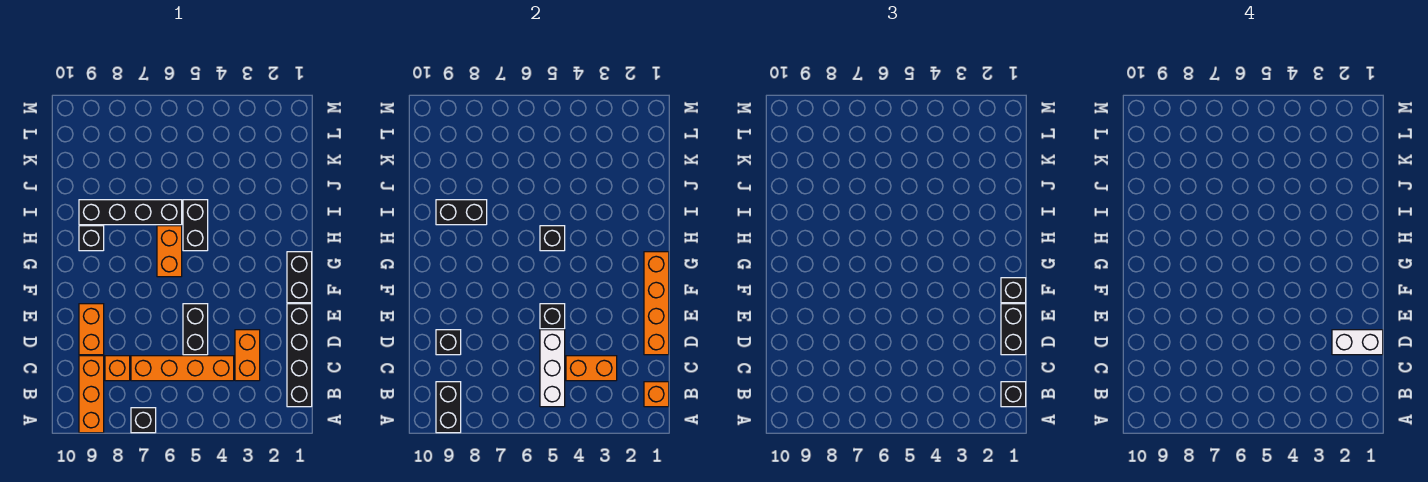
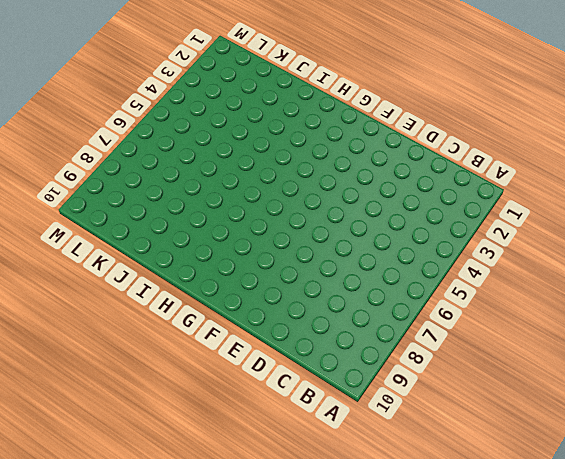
none -> black 1x1 brick [131,408,156,433]
none -> orange 1x3 brick [79,356,104,433]
none -> black 1x4 brick [287,304,312,407]

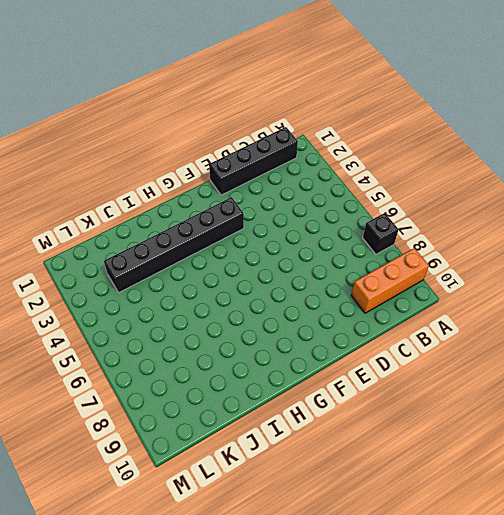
black 1x6 brick [104,197,244,292] -> none
none -> orange 1x2 brick [235,330,260,381]
none -> orange 1x4 brick [131,356,234,381]
none -> orange 1x1 brick [105,356,130,381]

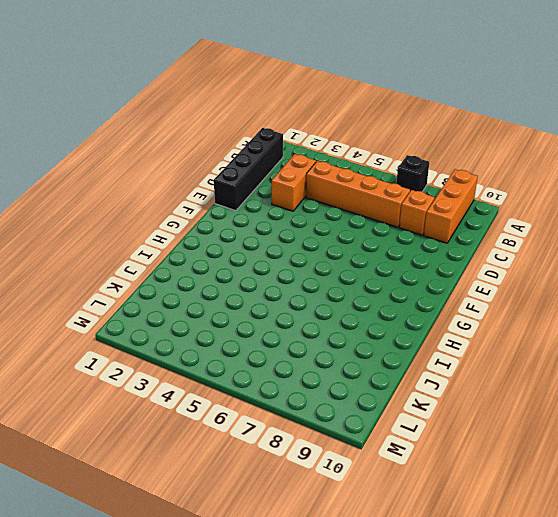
none -> black 1x2 brick [183,304,208,355]
none -> orange 1x2 brick [79,304,104,355]
none -> black 1x2 brick [287,252,312,303]

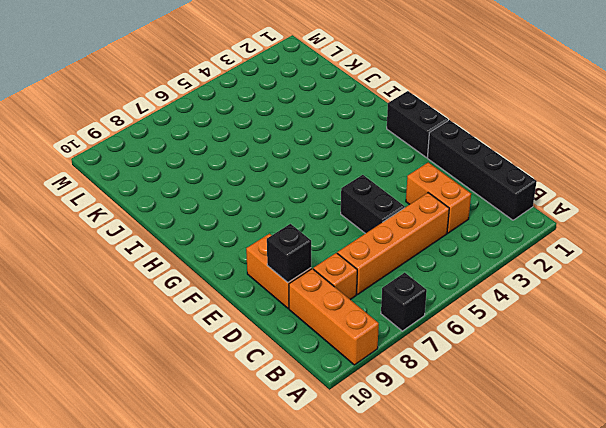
none -> orange 1x2 brick [157,226,182,277]
none -> black 1x2 brick [183,200,208,251]
none -> black 1x1 brick [79,226,104,251]

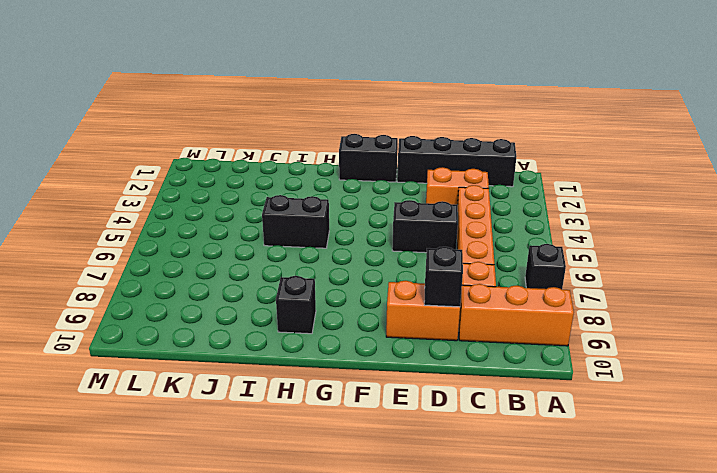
none -> orange 1x2 brick [157,226,182,277]
none -> black 1x4 brick [79,200,182,225]
none -> black 1x2 brick [436,382,461,433]

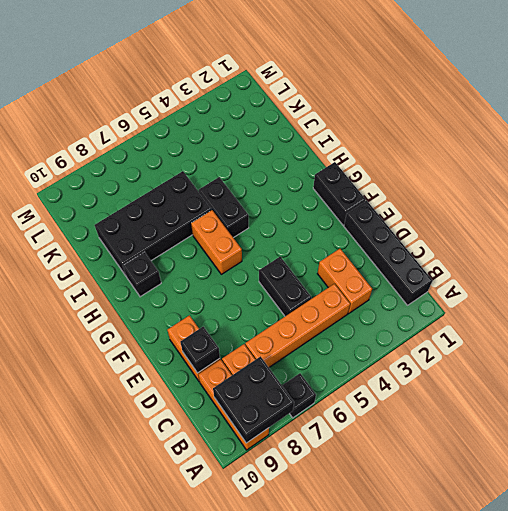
black 2x2 brick [213,356,294,443] -> black 1x2 brick [436,382,461,433]
black 2x4 brick [95,171,212,276] -> black 1x4 brick [79,200,182,225]
none -> orange 1x1 brick [644,382,669,407]
none -> white 1x3 brick [540,330,565,407]
none -> orange 1x2 brick [566,356,617,381]

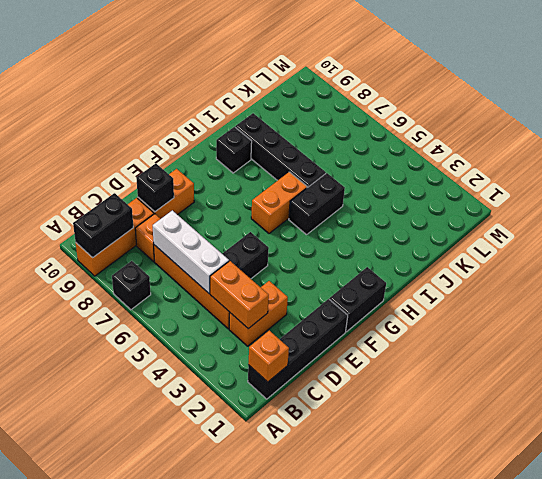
white 1x3 brick [153,210,229,293] -> white 1x3 brick turned to [540,330,565,407]
none -> orange 1x4 brick [644,252,669,355]
none -> black 1x1 brick [540,304,565,329]
none -> black 1x1 brick [540,226,565,251]

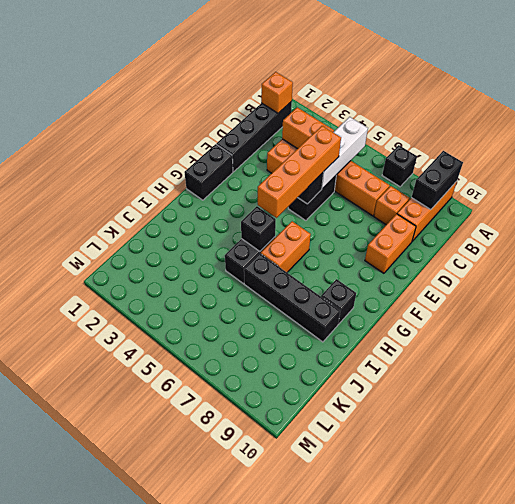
orange 1x4 brick [258,126,341,218] -> orange 1x4 brick moved to [644,252,669,355]
none -> black 1x1 brick [436,330,461,355]
none -> black 1x2 brick [436,200,487,225]
none -> black 1x1 brick [1001,382,1026,407]

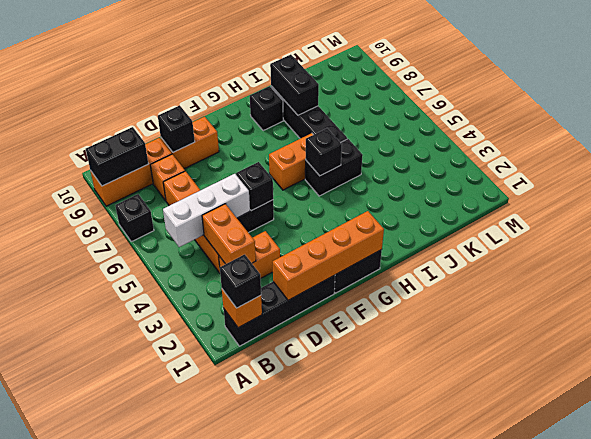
none -> black 1x2 brick [1001,304,1026,355]
none -> black 1x1 brick [1001,278,1026,303]
none -> white 1x2 brick [1332,330,1383,355]

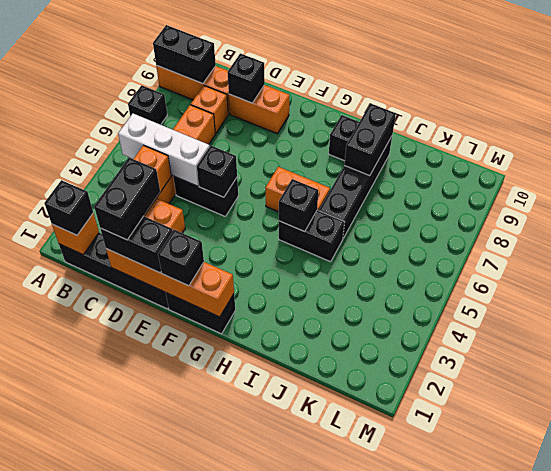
black 1x2 brick [94,158,160,240] -> white 1x2 brick [1332,330,1383,355]

